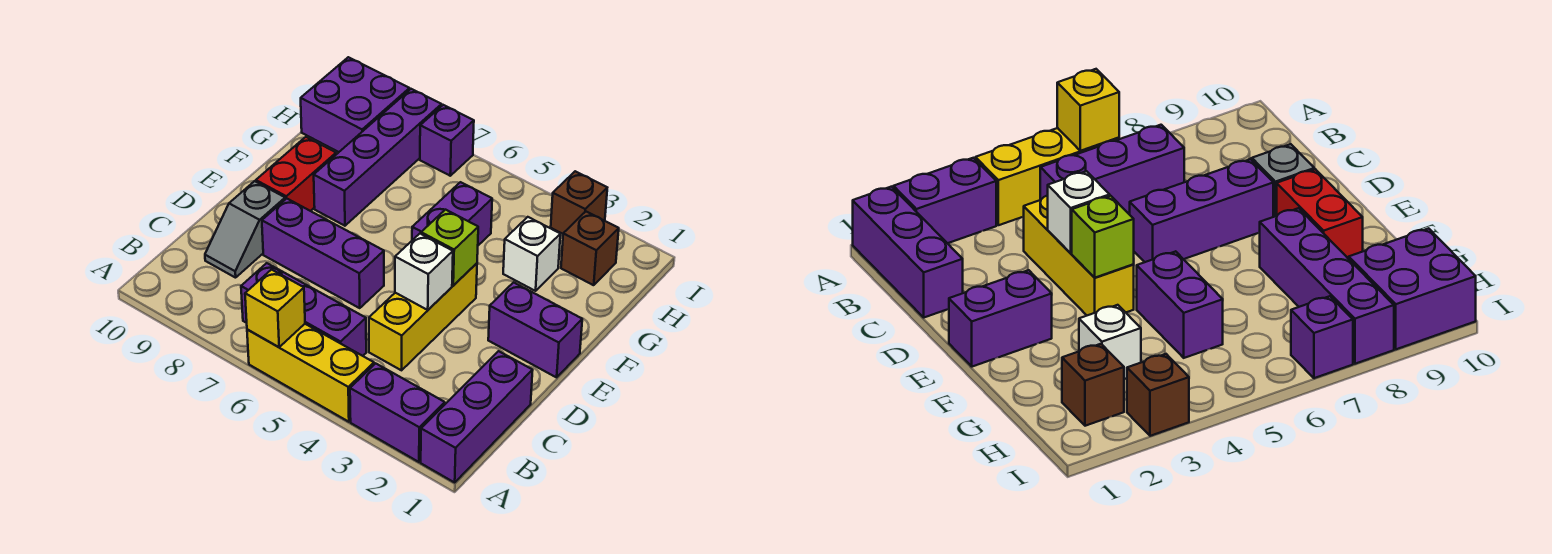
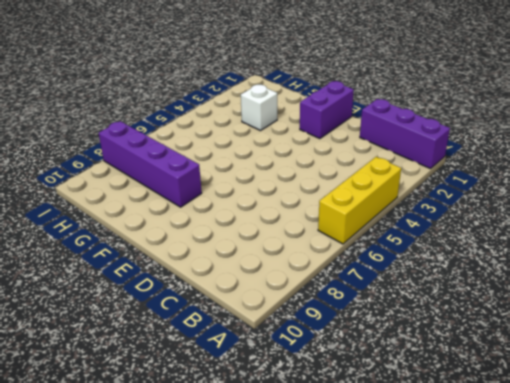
none -> purple 1x2 brick [350,363,445,462]
none -> purple 1x3 brick [241,263,366,356]
none -> yellow 1x3 brick [369,263,477,370]

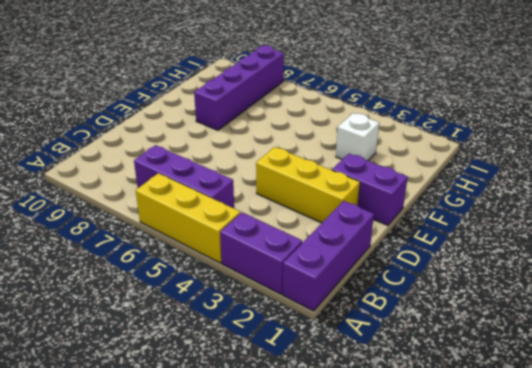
yellow 1x3 brick [256,147,360,223] -> yellow 1x3 brick turned to [369,263,477,370]
none -> grey 1x2 slope [205,181,285,278]
none -> purple 1x3 brick [262,198,384,308]
none -> red 1x2 brick [256,137,336,211]

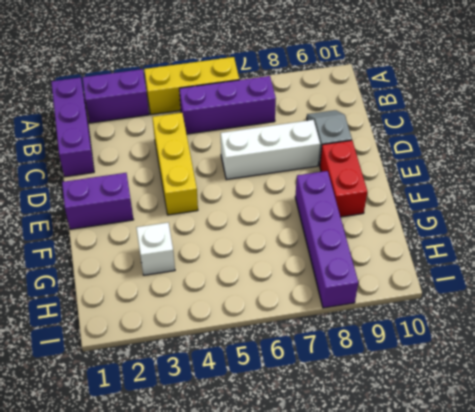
white 1x3 brick [221,120,320,180] -> purple 1x3 brick [262,198,384,308]
none -> purple 1x2 brick [412,182,492,245]
none -> brown 1x1 brick [561,212,619,285]
none -> purple 2x2 brick [301,57,410,152]

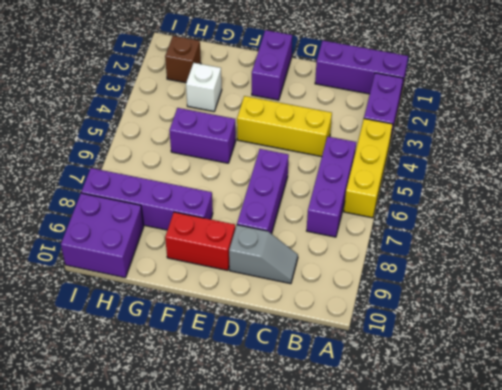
none -> brown 1x1 brick [551,171,607,234]
none -> purple 1x1 brick [420,105,474,176]
none -> yellow 1x1 brick [245,270,305,347]

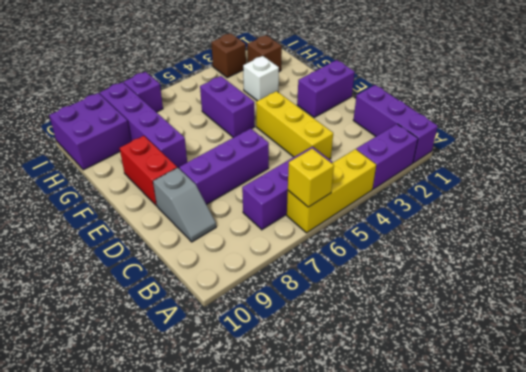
none -> white 1x1 brick [395,234,453,310]
none -> lime 1x1 brick [421,210,478,285]

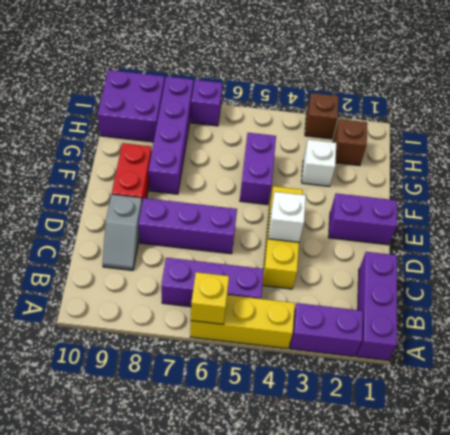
none -> lime 1x1 brick [421,210,478,285]

